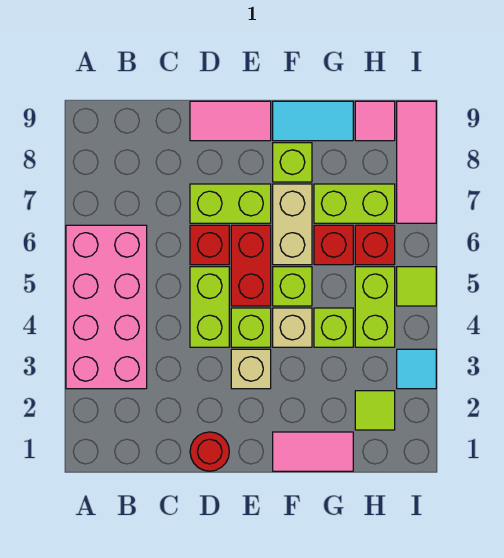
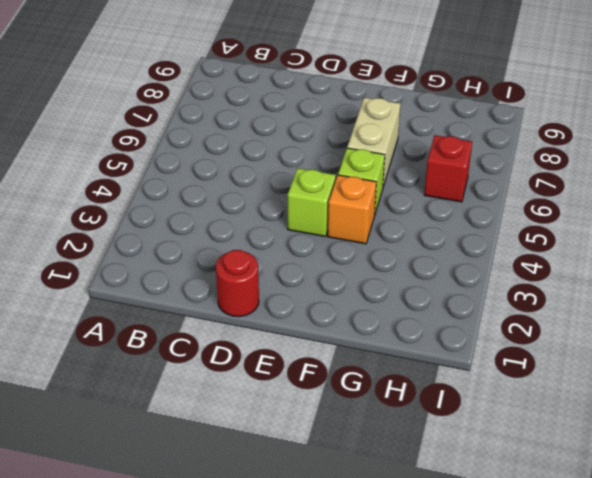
orange 1x1 brick [328,175,376,244] -> tan 1x1 brick [273,308,312,347]
none -> pink 2x4 brick [66,225,147,389]
none -> lime 1x2 brick [190,267,229,347]
none -> red 1x1 brick [190,225,229,265]

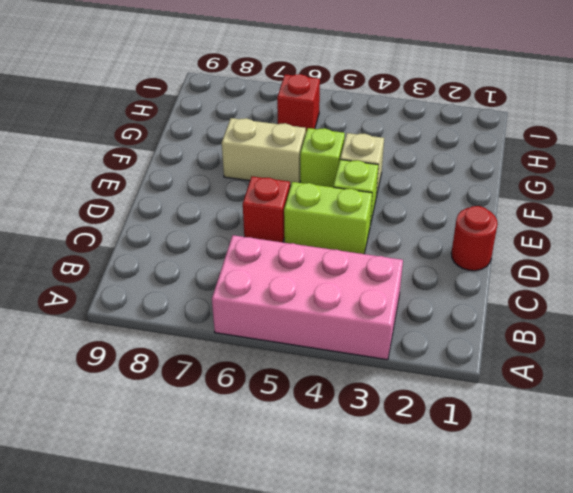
none -> lime 1x2 brick [190,184,271,223]
none -> pink 1x2 tile [190,101,271,141]
none -> tan 1x1 brick [231,349,271,389]

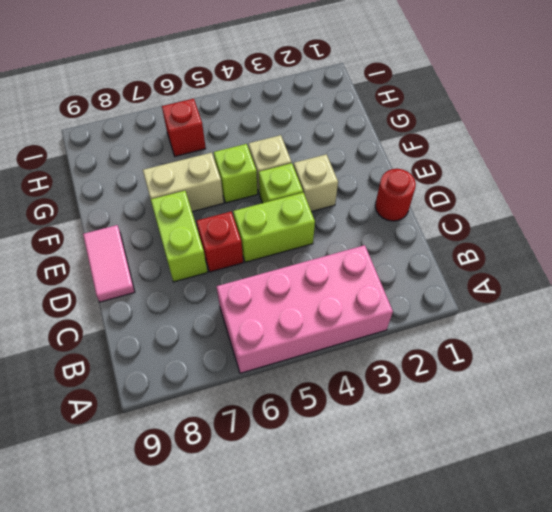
none -> red 1x2 brick [231,225,271,306]
none -> pink 1x2 tile [273,432,353,471]
none -> lime 1x1 brick [273,143,312,182]

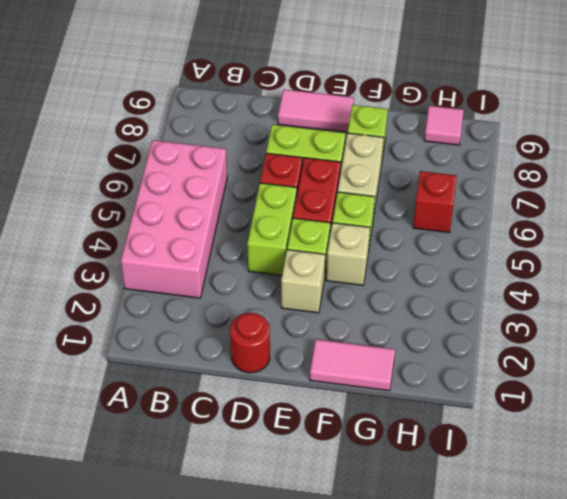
none -> cyan 1x2 tile [273,101,353,141]
none -> lime 1x1 brick [314,308,353,347]
none -> red 1x1 brick [314,225,353,265]

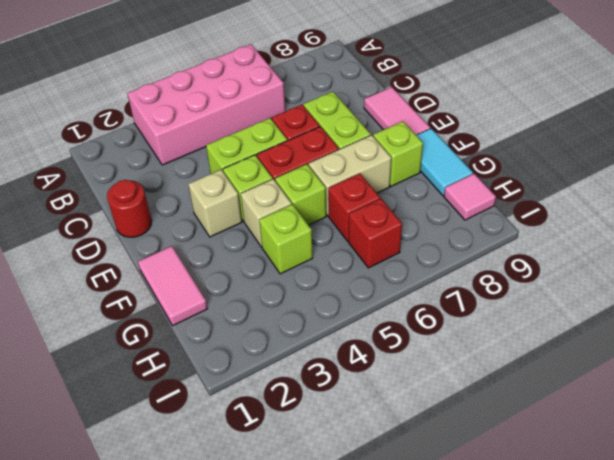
none -> lime 1x2 brick [314,184,395,223]
none -> lime 1x1 tile [355,391,395,430]
none -> lime 1x2 brick [355,267,395,347]

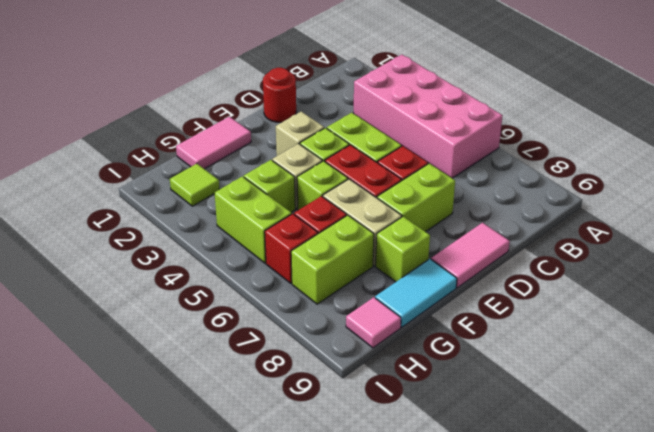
none -> cyan 1x1 tile [397,349,436,389]
none -> lime 1x1 tile [397,267,436,306]
none -> pink 1x3 tile [397,101,436,223]

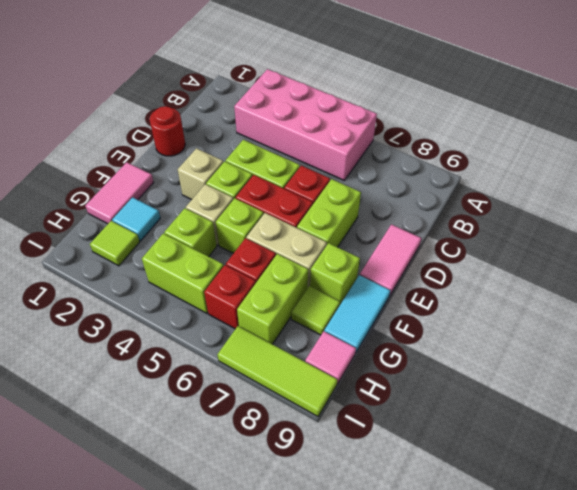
cyan 1x1 tile [112,197,160,241] -> cyan 1x1 tile moved to [397,349,436,389]
lime 1x1 tile [291,286,340,335] -> lime 1x1 tile moved to [397,267,436,306]
lime 1x3 tile [217,326,337,416] -> pink 1x3 tile [397,101,436,223]

